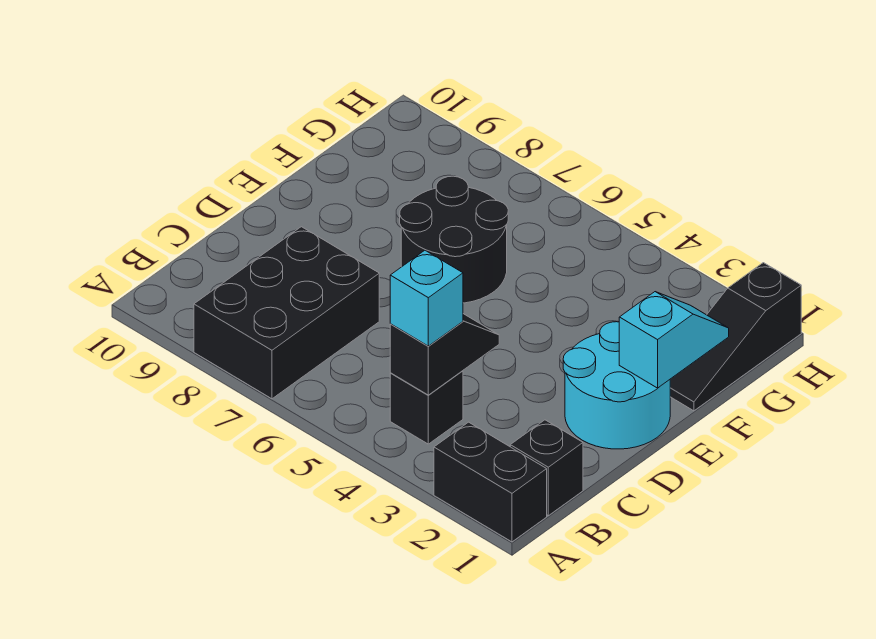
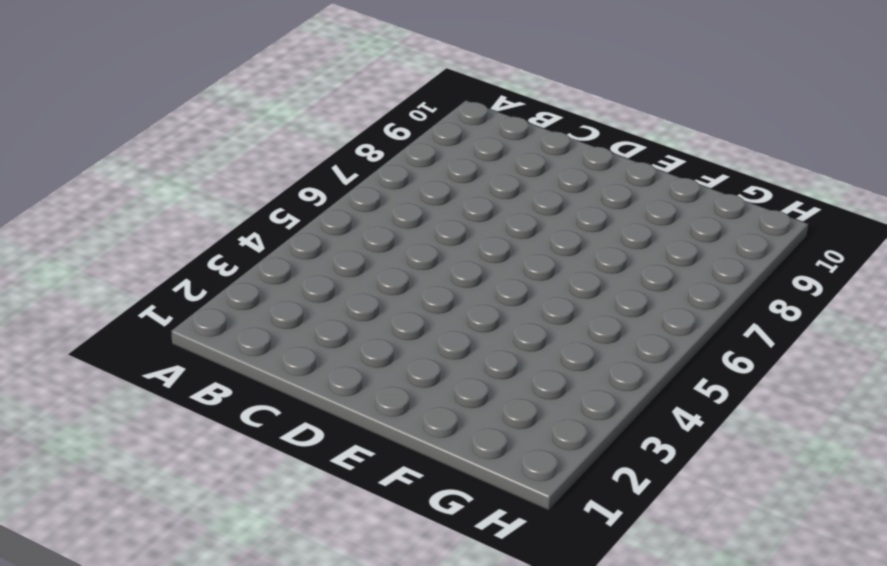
none -> black 1x2 brick [434,422,547,542]
none -> black 2x3 brick [194,227,379,399]

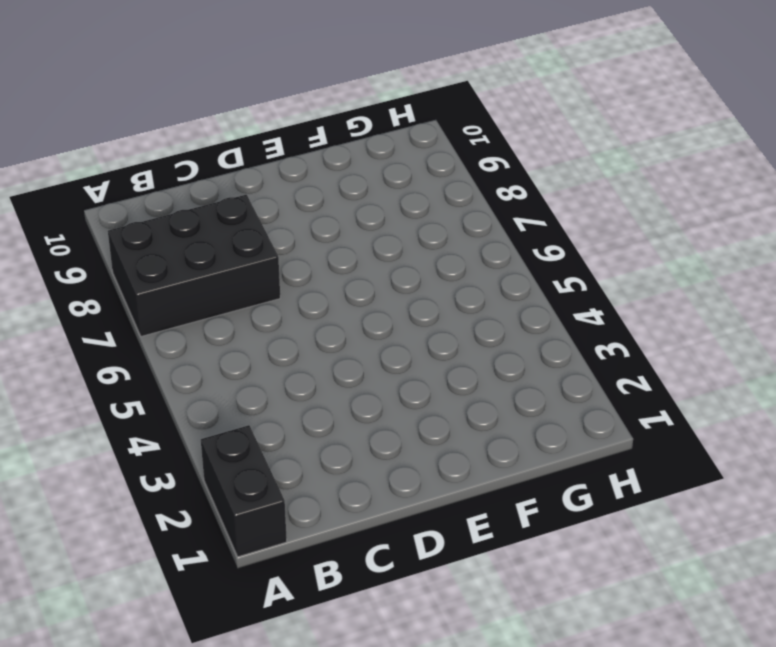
none -> black 1x1 brick [510,420,583,516]
none -> black 1x1 brick [390,371,463,444]

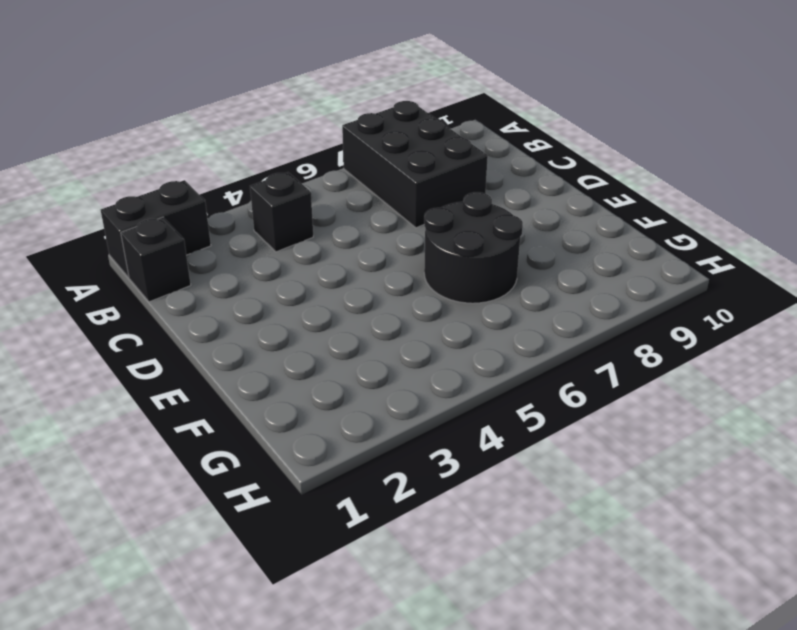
none -> cyan 2x2 round brick [563,322,670,449]
none -> black 1x3 slope [670,263,801,411]

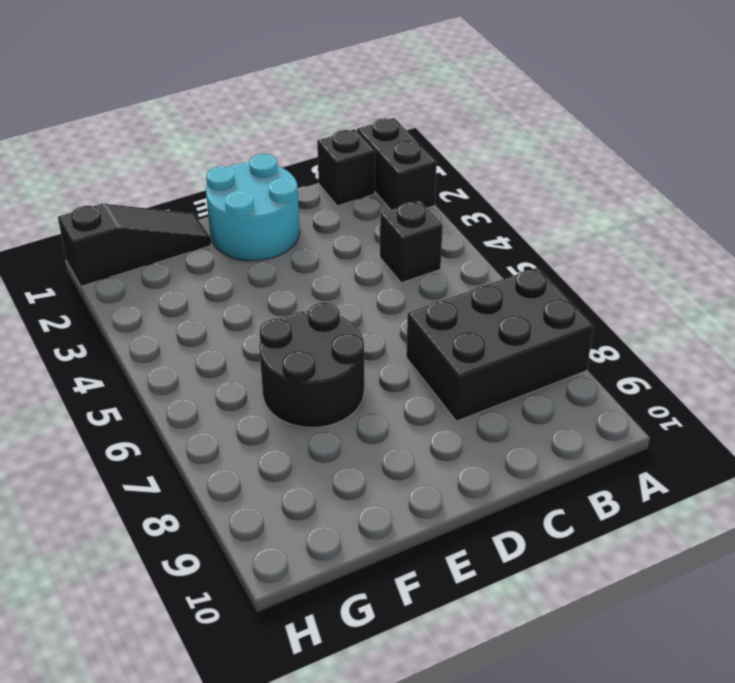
none -> black 1x2 slope [390,314,499,395]
none -> cyan 1x2 slope [619,292,729,388]

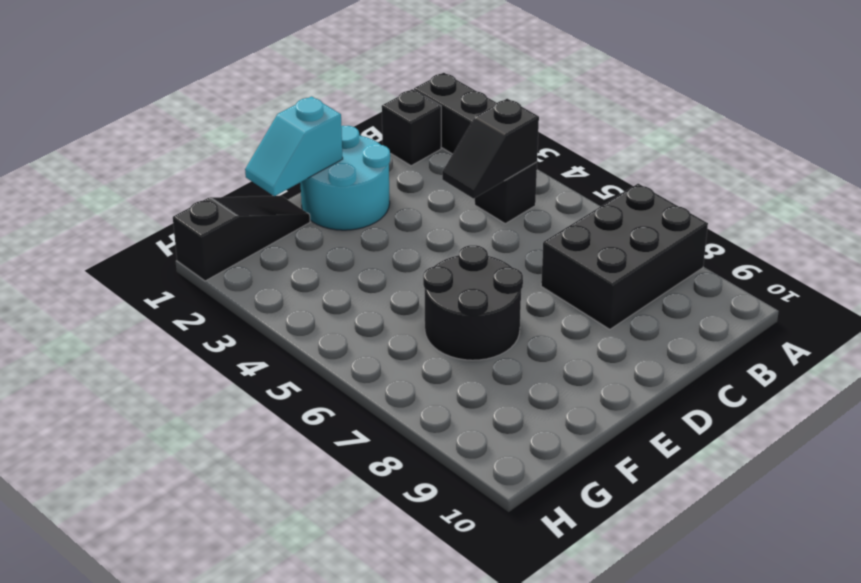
none -> cyan 1x1 brick [390,250,463,346]

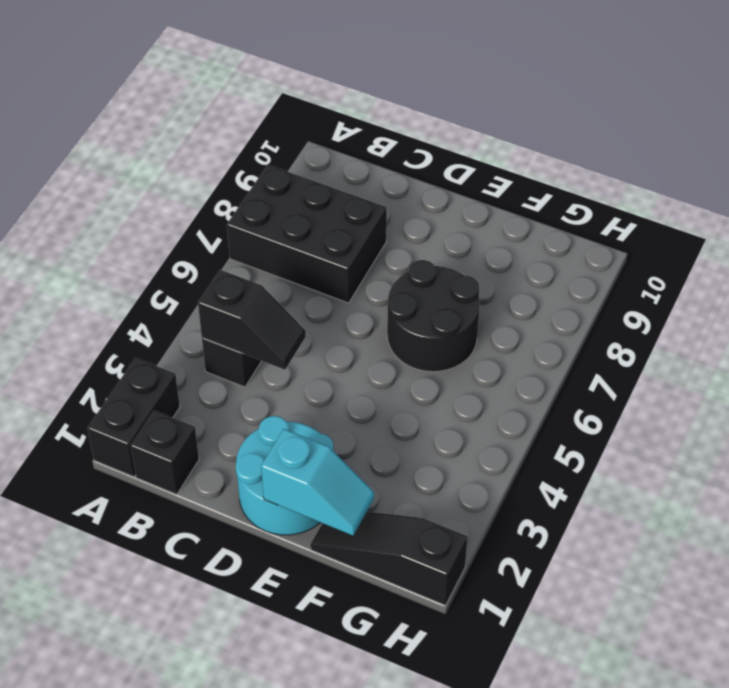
none -> cyan 1x1 brick [390,250,463,346]

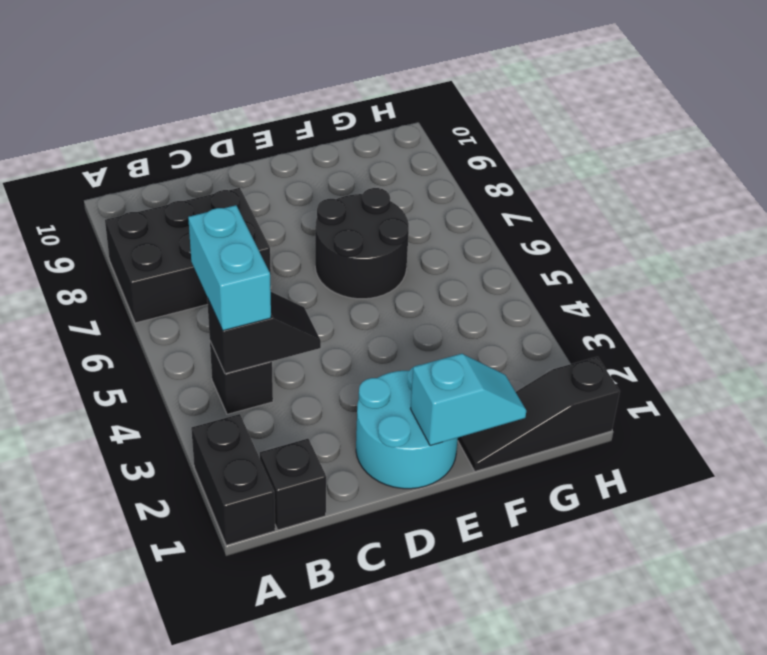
cyan 1x2 brick [188,205,271,331] -> cyan 1x1 brick [390,250,463,346]

